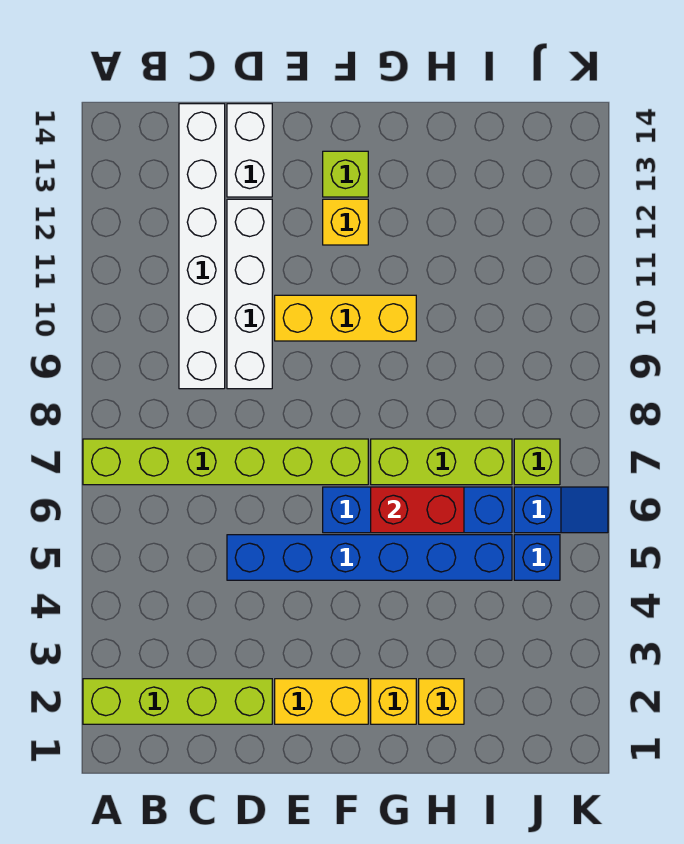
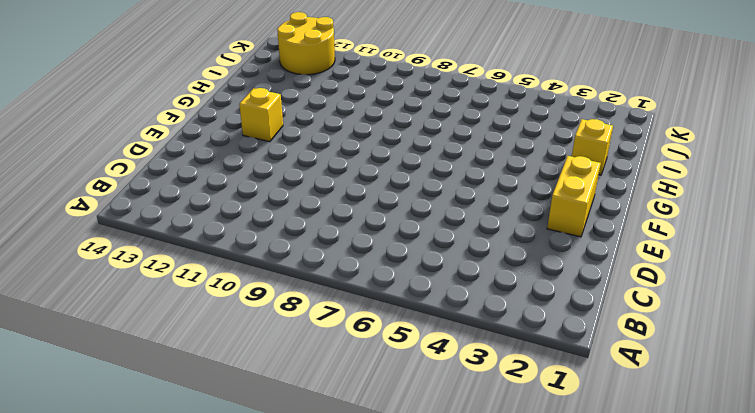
yellow 2x2 round brick [277,12,335,75] -> none
none -> lime 1x4 brick [83,679,272,724]
none -> lime 1x6 brick [83,439,368,485]
none -> white 1x6 brick [179,104,225,389]

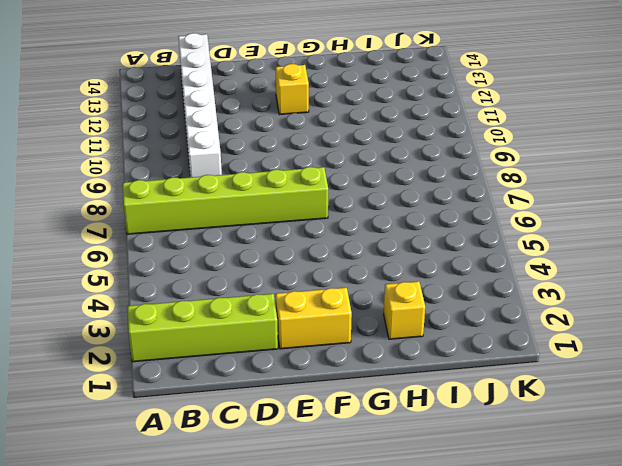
none -> blue 1x6 brick [227,535,512,580]
none -> white 1x4 brick [227,199,272,389]
none -> white 1x2 brick [227,104,272,197]

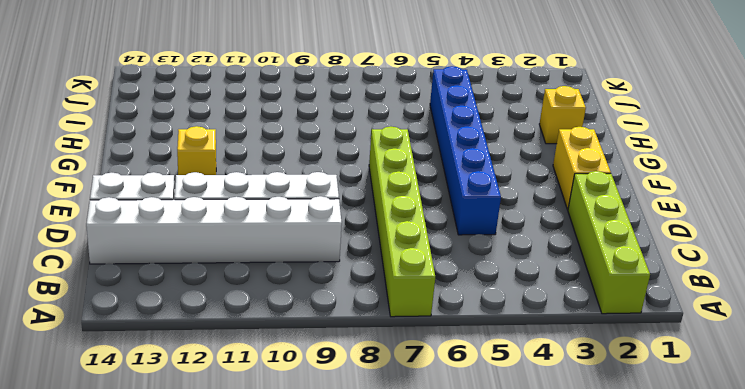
none -> yellow 1x3 brick [275,295,416,341]
none -> blue 1x4 brick [323,487,512,533]
none -> lime 1x1 brick [323,151,368,197]

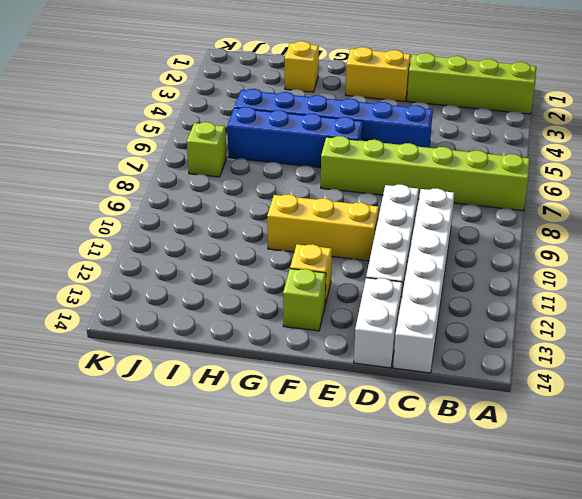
none -> yellow 1x1 brick [371,679,416,724]
none -> lime 1x3 brick [371,439,512,485]
none -> blue 1x1 brick [514,535,560,580]

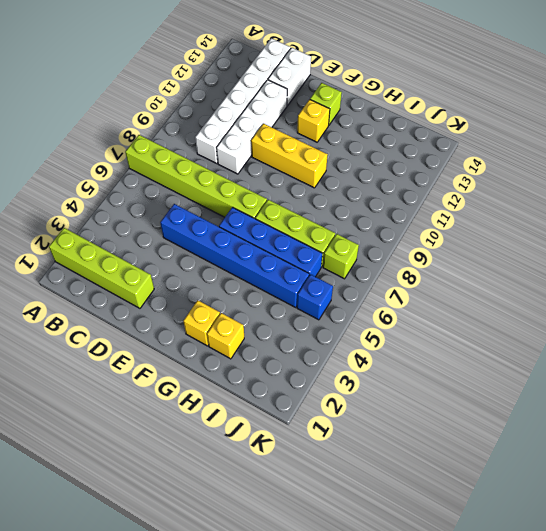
none -> yellow 1x2 brick [275,679,368,724]
none -> blue 1x2 slope [514,487,608,533]
none -> red 1x2 brick [371,487,464,533]

